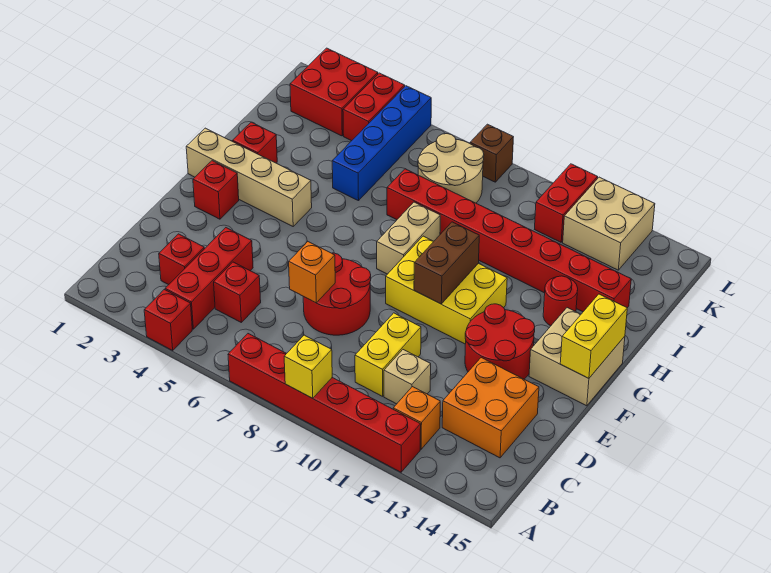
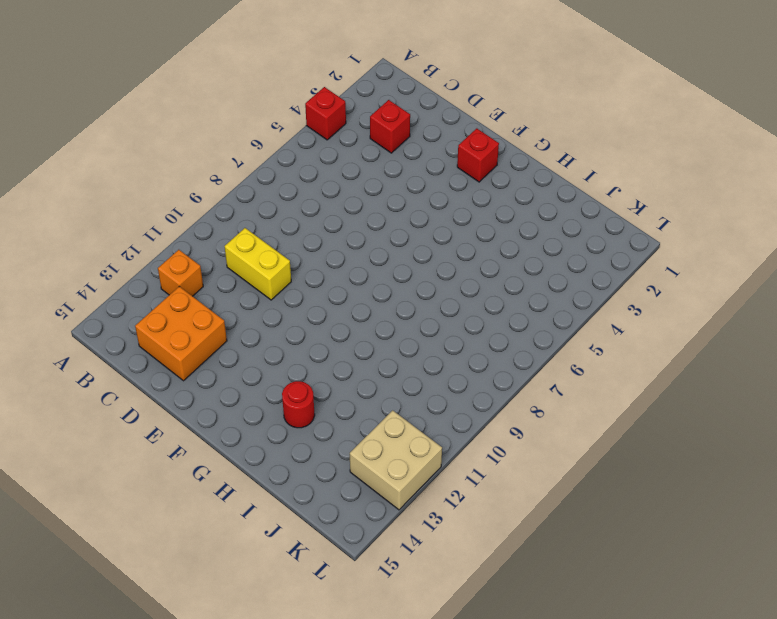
none -> red 1x6 brick [228,334,421,472]
none -> red 1x3 brick [165,228,253,329]
none -> red 1x1 brick [214,262,261,322]
none -> tan 1x1 brick [384,350,431,404]

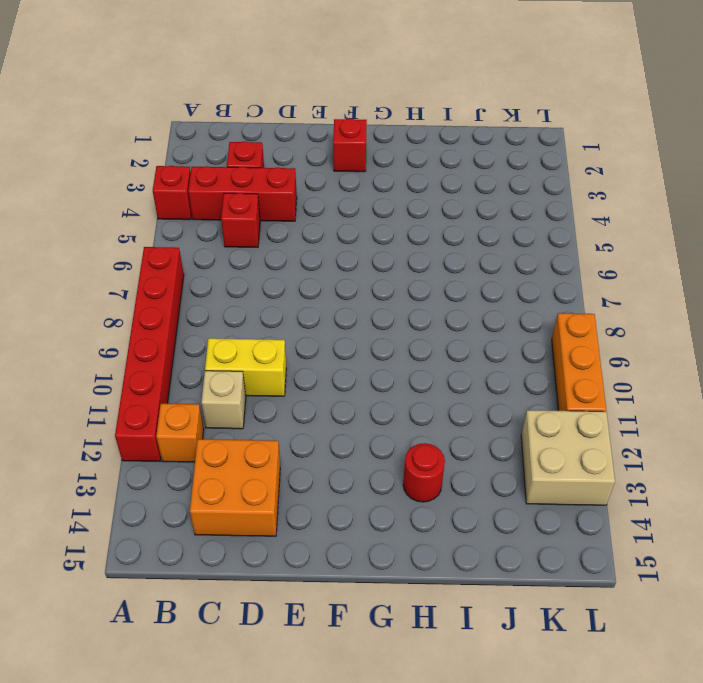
orange 1x3 brick [552,313,606,412] -> red 1x2 brick [535,164,598,242]
none -> red 2x2 round brick [303,253,371,335]
none -> red 2x2 round brick [465,304,535,379]
none -> yellow 2x3 brick [386,236,507,344]
none -> tan 2x2 brick [529,308,625,406]

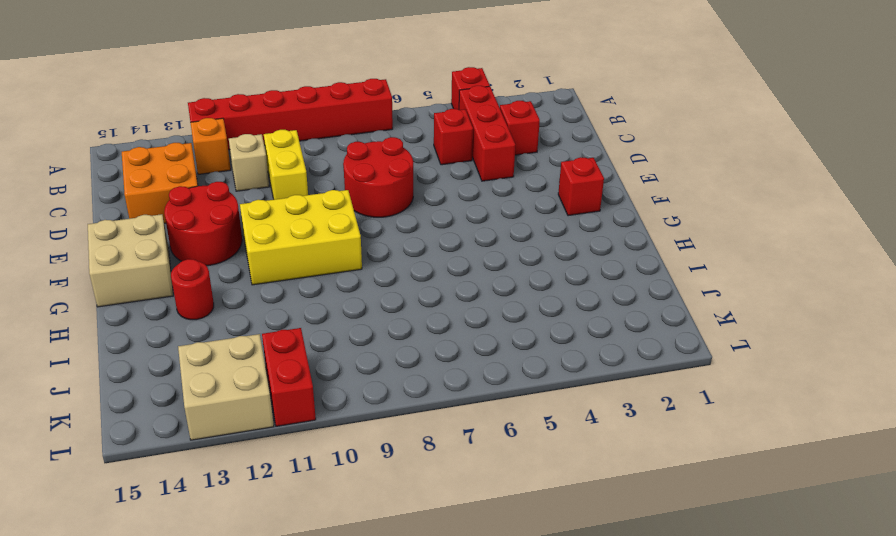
none -> tan 1x4 brick [186,128,312,226]
none -> tan 1x2 brick [377,202,440,274]
none -> red 1x1 brick [233,122,277,163]
none -> blue 1x4 brick [332,86,431,201]

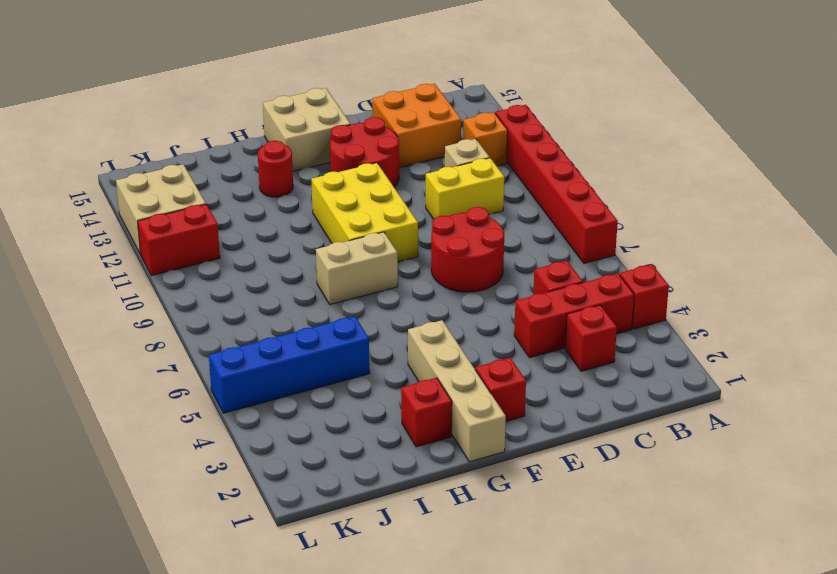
none -> red 1x8 brick [387,169,631,312]
none -> tan 2x2 round brick [418,134,484,203]
none -> red 2x2 brick [290,48,378,136]
none -> red 1x2 brick [343,73,405,141]

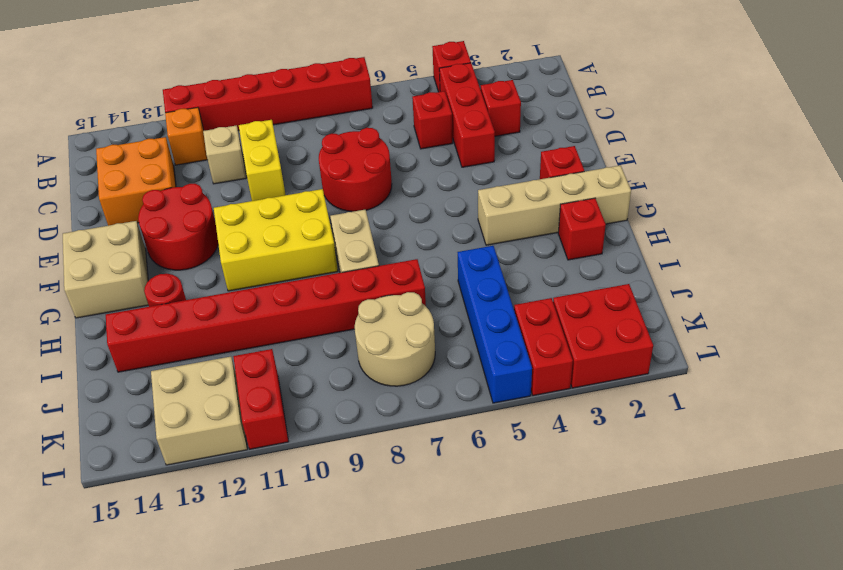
none -> brown 1x1 brick [470,124,513,182]
none -> yellow 1x1 brick [284,335,332,398]
none -> orange 1x1 brick [289,242,335,303]
none -> brown 1x2 brick [414,222,479,304]

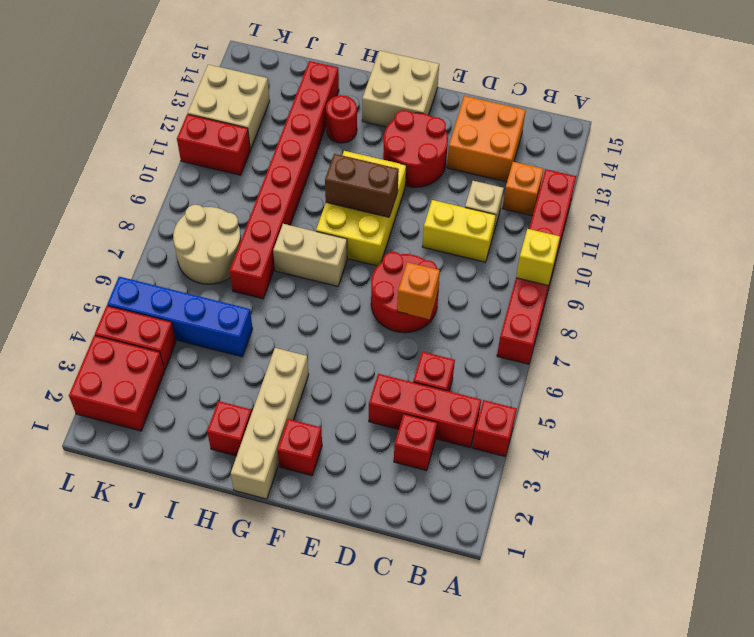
none -> brown 1x1 brick [470,124,513,182]
none -> yellow 1x2 brick [560,294,627,379]

